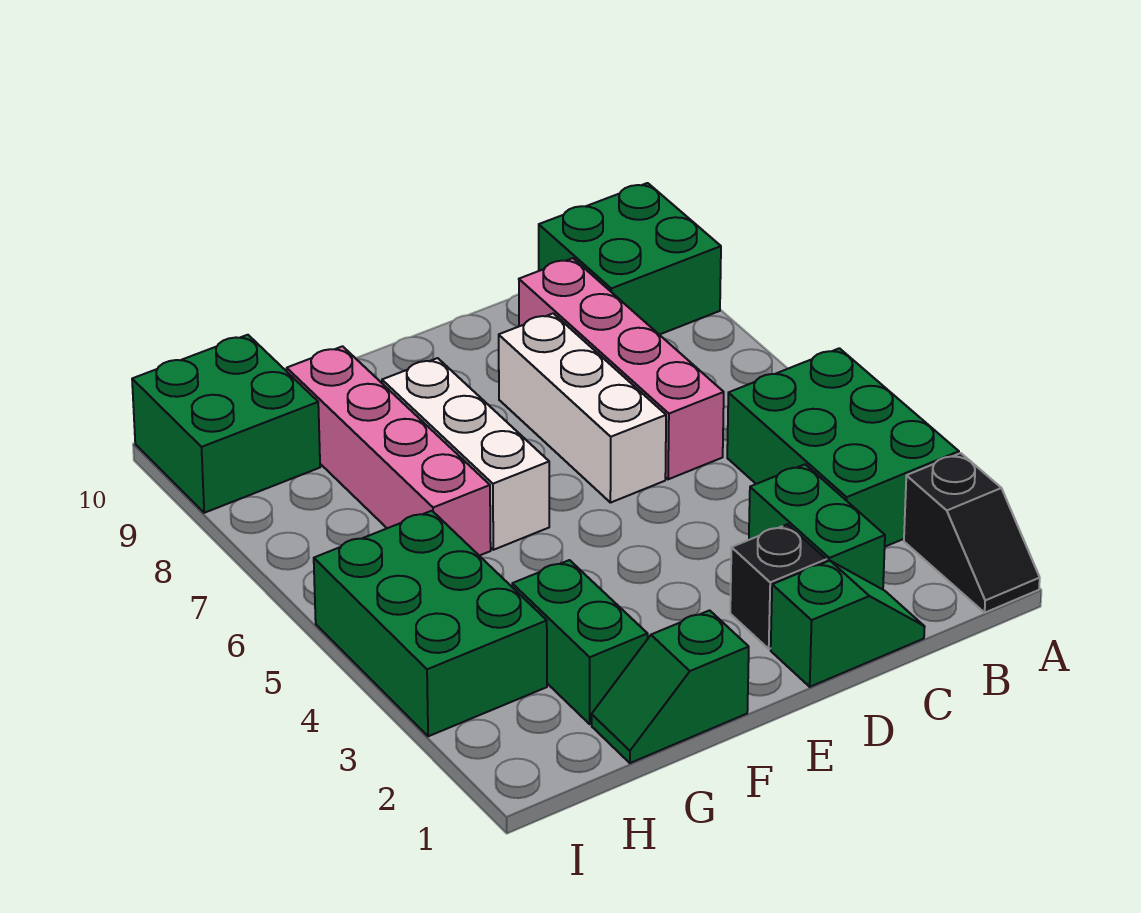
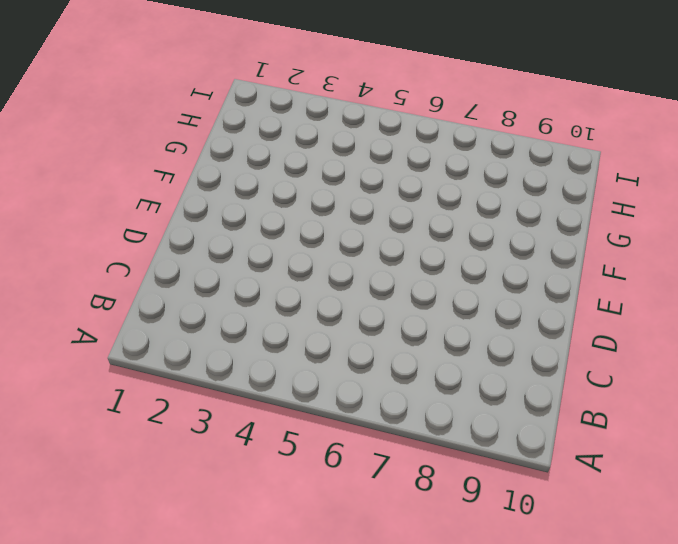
none -> black 1x2 slope [904,453,1040,613]
none -> green 2x3 brick [727,348,959,547]
none -> green 2x2 brick [539,183,721,335]

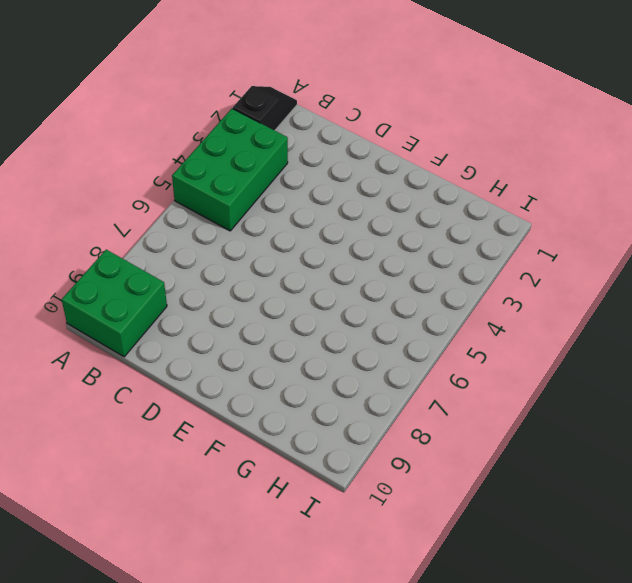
none -> green 1x2 slope [771,560,925,687]
none -> green 1x2 brick [749,464,885,589]
none -> pink 1x4 brick [519,258,724,479]

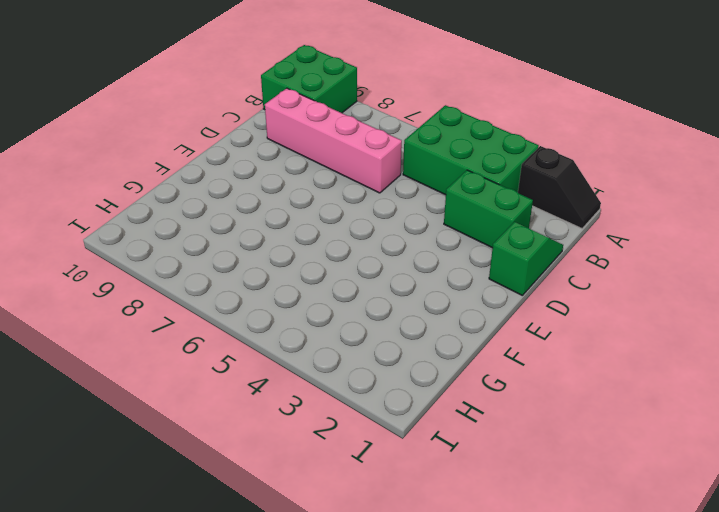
none -> black 1x1 brick [730,524,826,649]
none -> white 1x3 brick [499,313,666,503]
none -> green 1x2 slope [592,610,749,763]

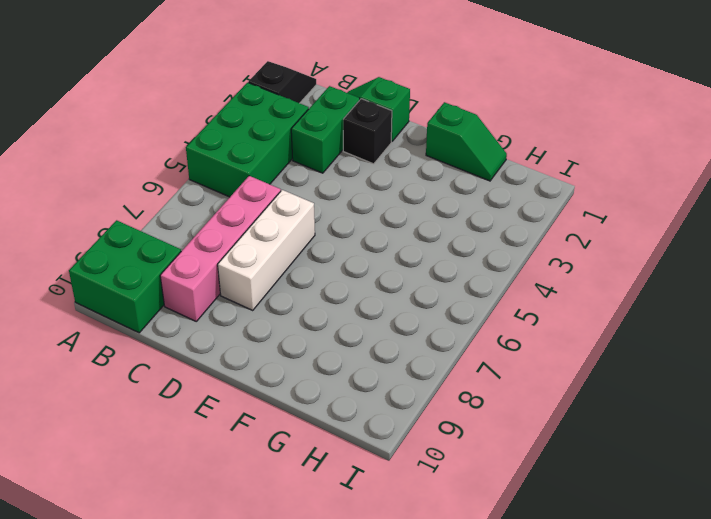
none -> white 1x3 brick [382,358,549,550]
none -> green 1x2 brick [512,560,648,724]
none -> pink 1x4 brick [287,346,491,556]

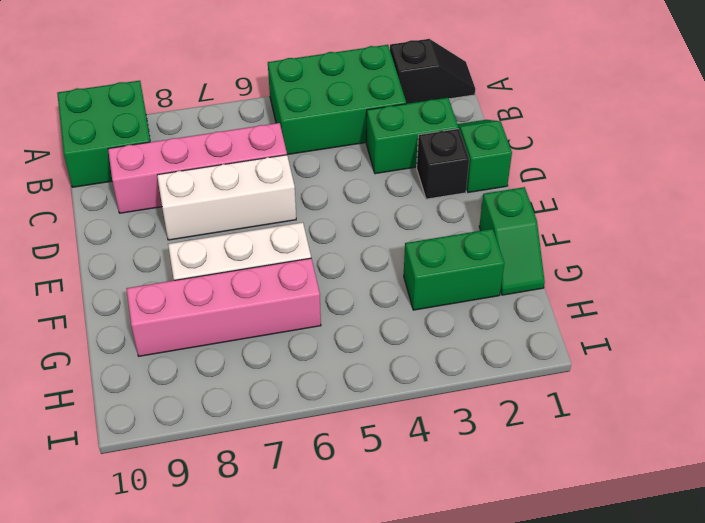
none -> green 2x3 brick [314,511,547,736]
none -> green 2x2 brick [132,335,320,513]

